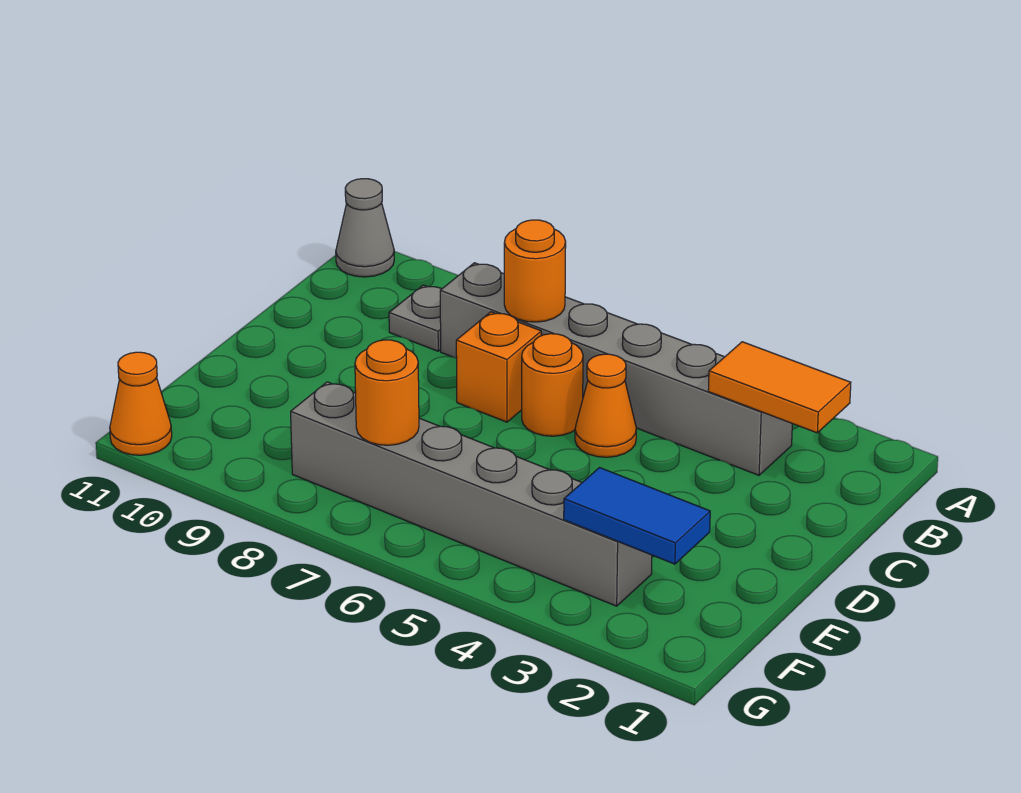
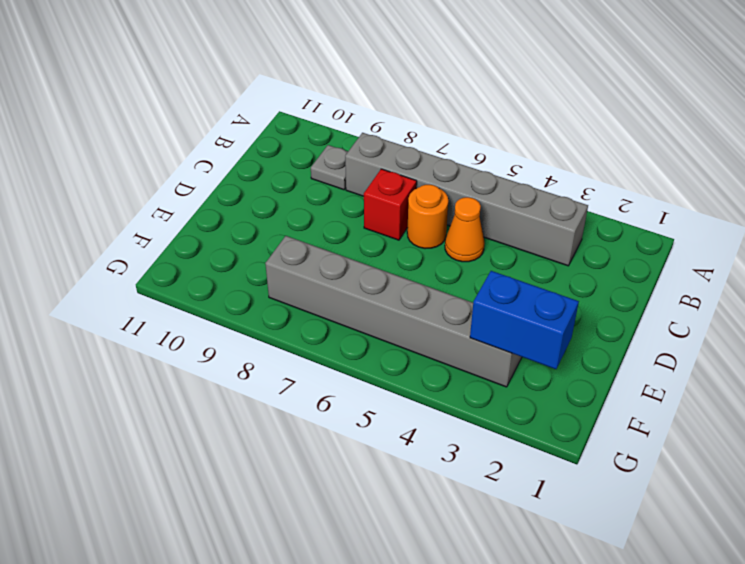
red 1x1 brick [364,169,417,240] -> orange 1x1 brick [456,312,541,422]
blue 1x2 brick [470,271,579,369] -> blue 1x2 tile [564,468,710,564]
none -> grey 1x1 cone [336,179,394,277]
none -> orange 1x1 cone [110,352,172,455]
none -> orange 1x2 tile [708,342,851,433]

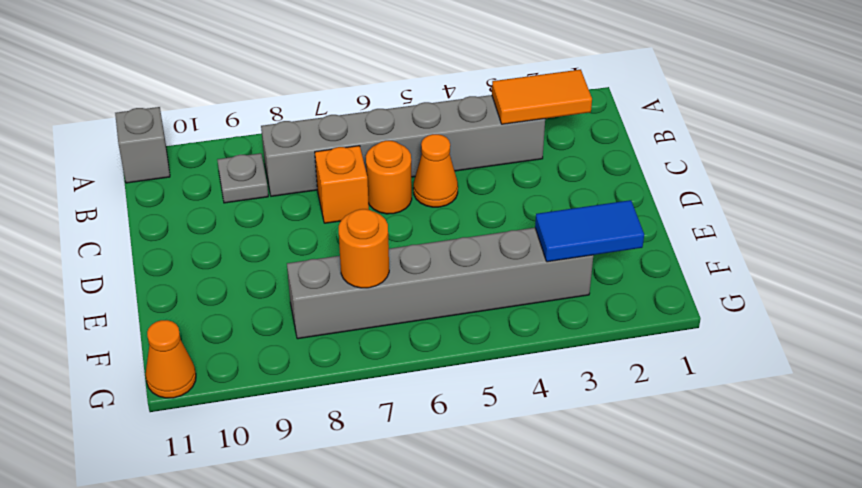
grey 1x1 brick [115,107,170,183] -> grey 1x1 cone [336,179,394,277]
none -> orange 1x1 round brick [504,220,566,322]

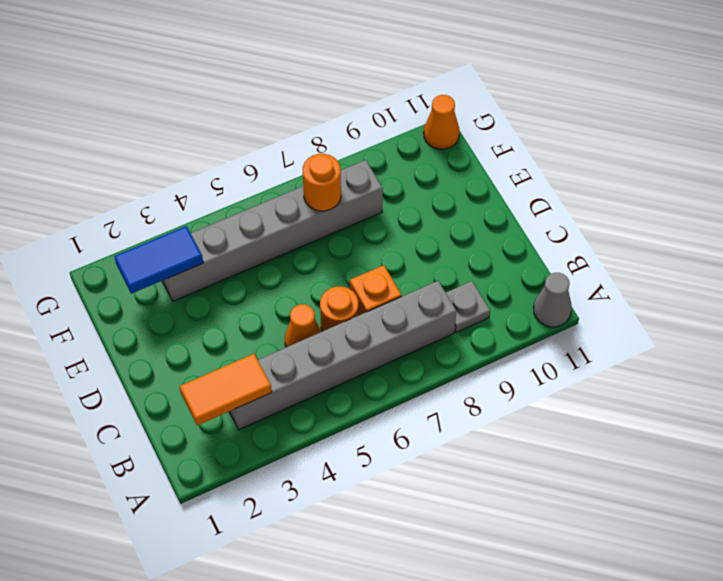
none -> orange 1x1 round brick [504,220,566,322]

